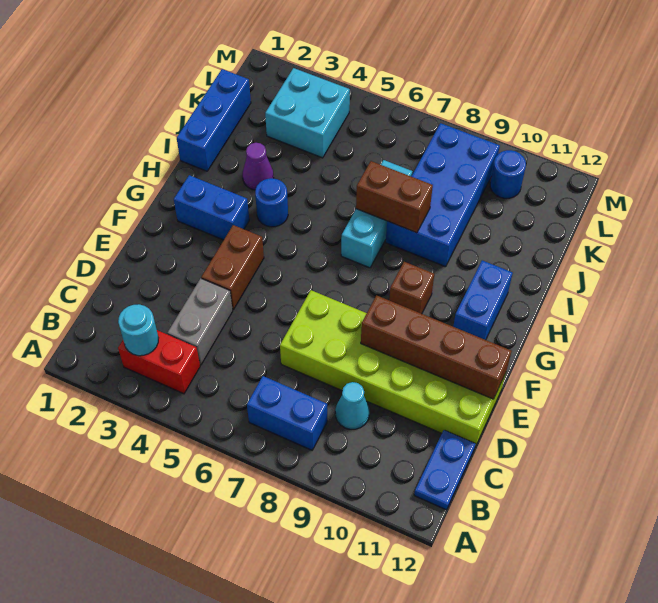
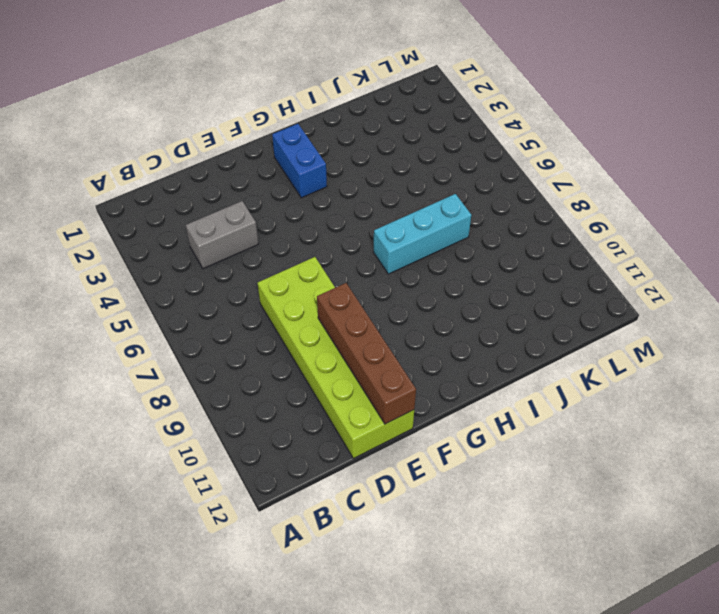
none -> red 1x2 brick [118,330,200,394]
none -> blue 1x2 brick [247,376,327,450]
none -> blue 1x2 plate [414,430,476,510]

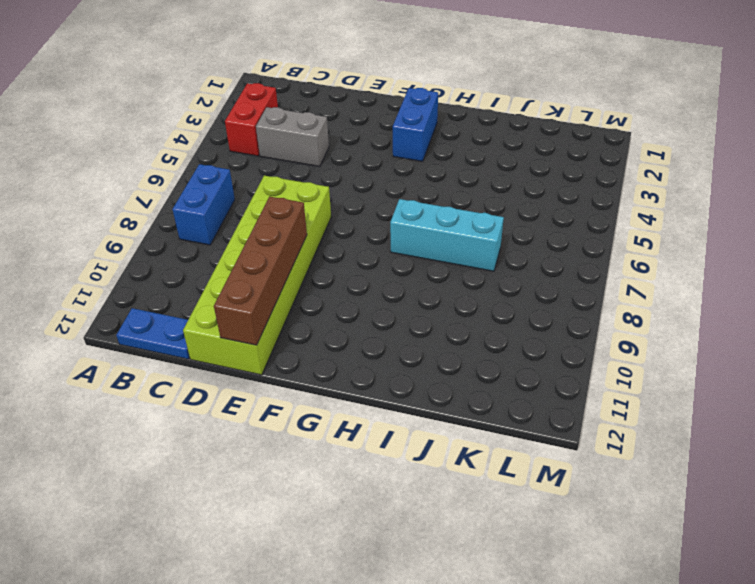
none -> cyan 1x1 cone [335,382,370,429]
none -> brown 1x2 brick [201,225,264,310]
none -> brown 1x1 brick [389,262,434,314]

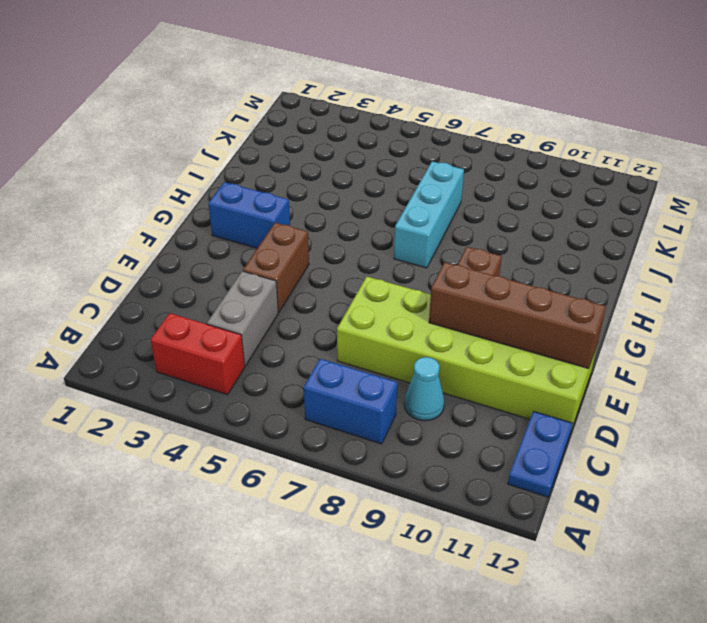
none -> blue 1x2 brick [453,260,513,340]
none -> blue 1x1 round brick [255,178,288,227]
none -> blue 1x3 brick [177,69,251,171]

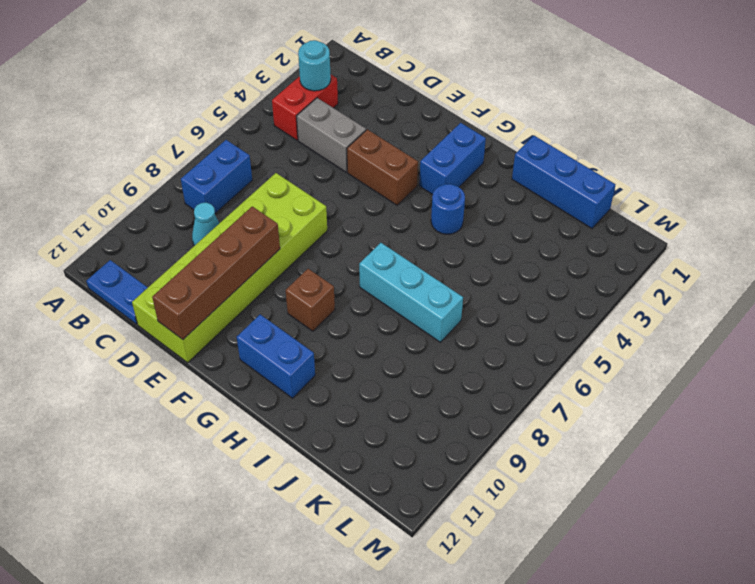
none -> purple 1x1 cone [243,143,273,190]
none -> blue 2x4 brick [386,123,500,267]
none -> cyan 2x2 brick [265,68,350,158]

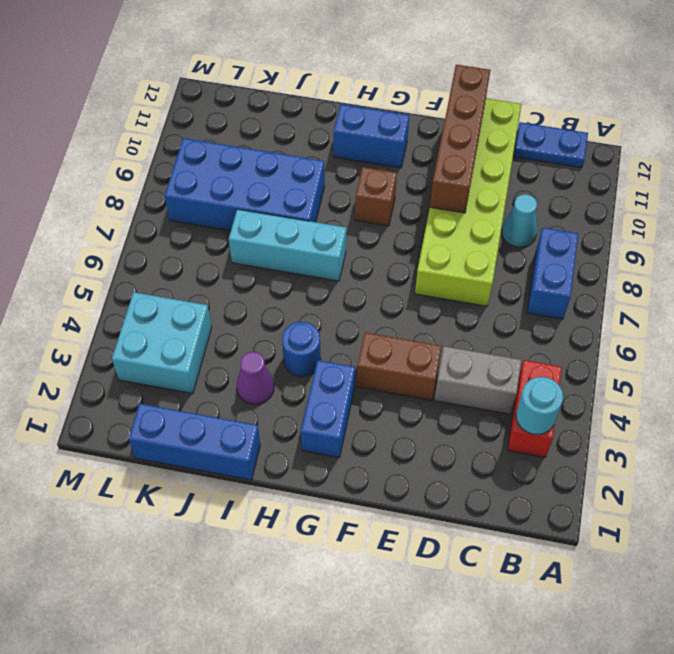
none -> blue 1x1 round brick [490,150,526,198]
none -> brown 1x2 brick [356,161,433,233]

